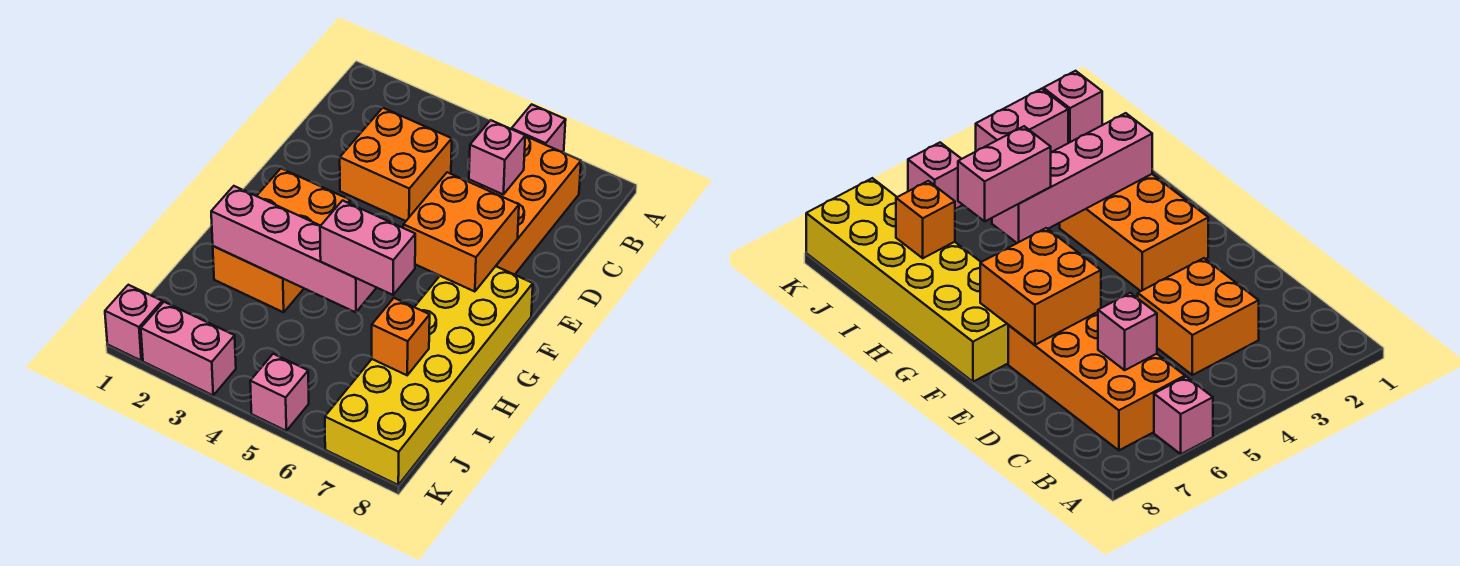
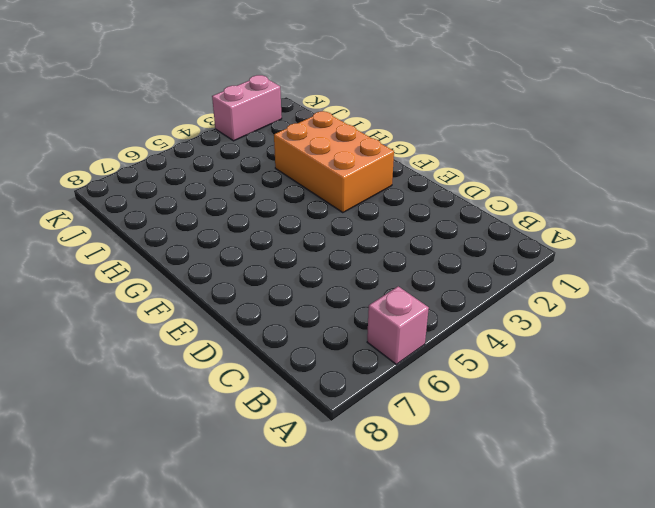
none -> orange 2x4 brick [468,136,581,275]
none -> orange 2x2 brick [340,108,452,221]
none -> yellow 2x6 brick [325,266,533,485]

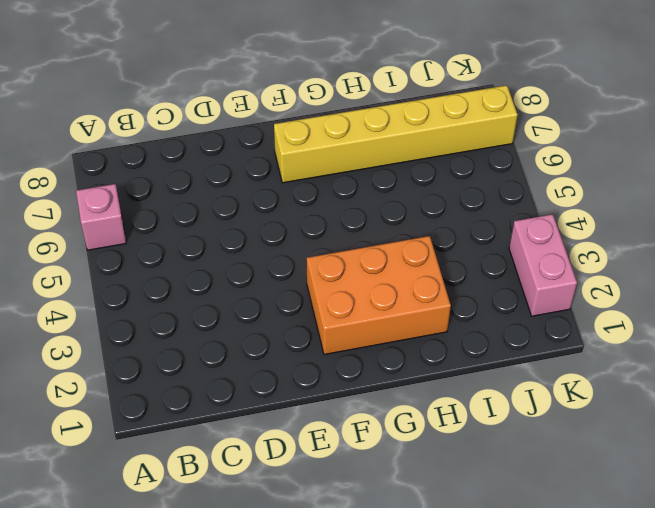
yellow 1x6 brick [274,85,518,183] -> yellow 2x6 brick [325,266,533,485]
none -> orange 2x4 brick [468,136,581,275]
none -> orange 2x2 brick [340,108,452,221]
none -> pink 1x1 brick [105,285,162,360]

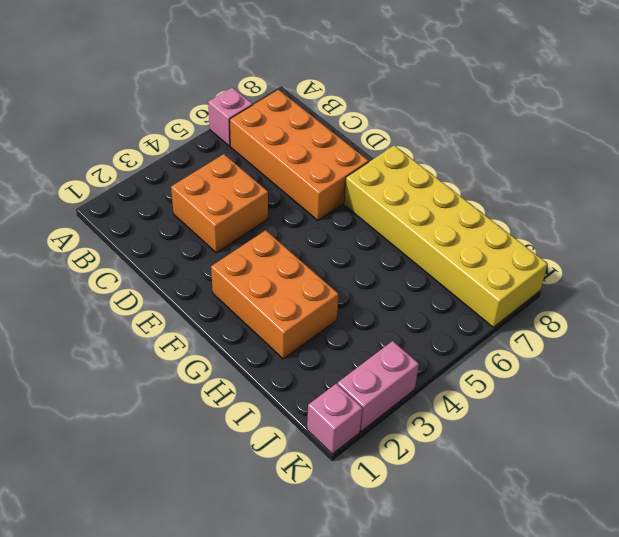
none -> pink 1x1 brick [250,354,309,431]
none -> pink 1x1 brick [469,120,525,194]
none -> orange 2x2 brick [403,172,519,292]

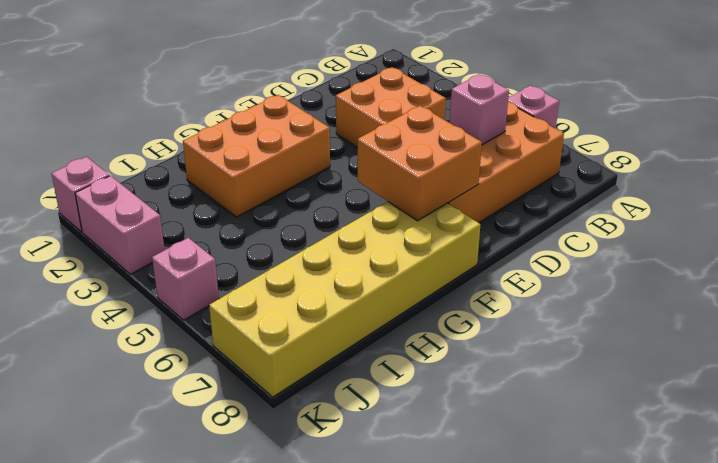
none -> pink 1x4 brick [211,186,376,312]
none -> orange 1x1 brick [372,298,430,375]
none -> pink 1x2 brick [320,201,415,295]

